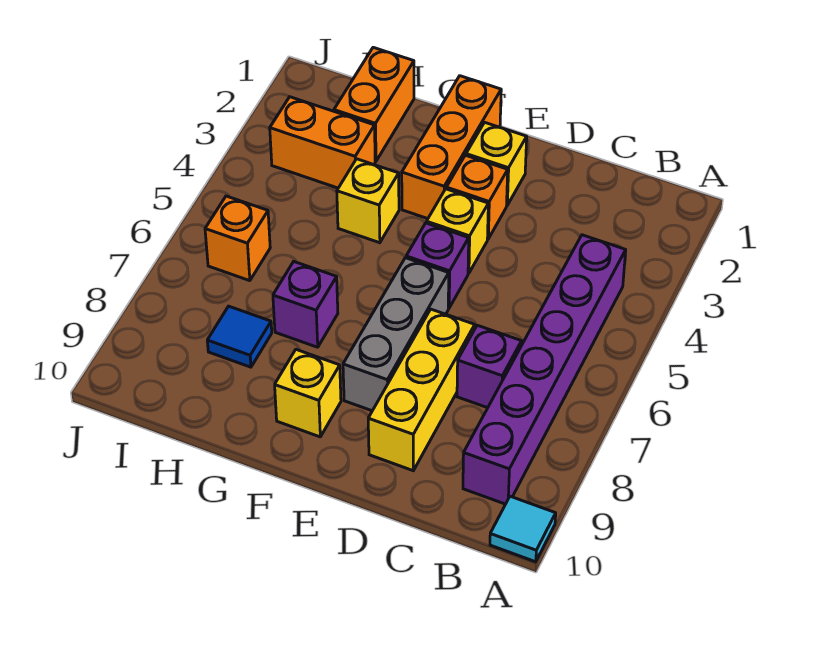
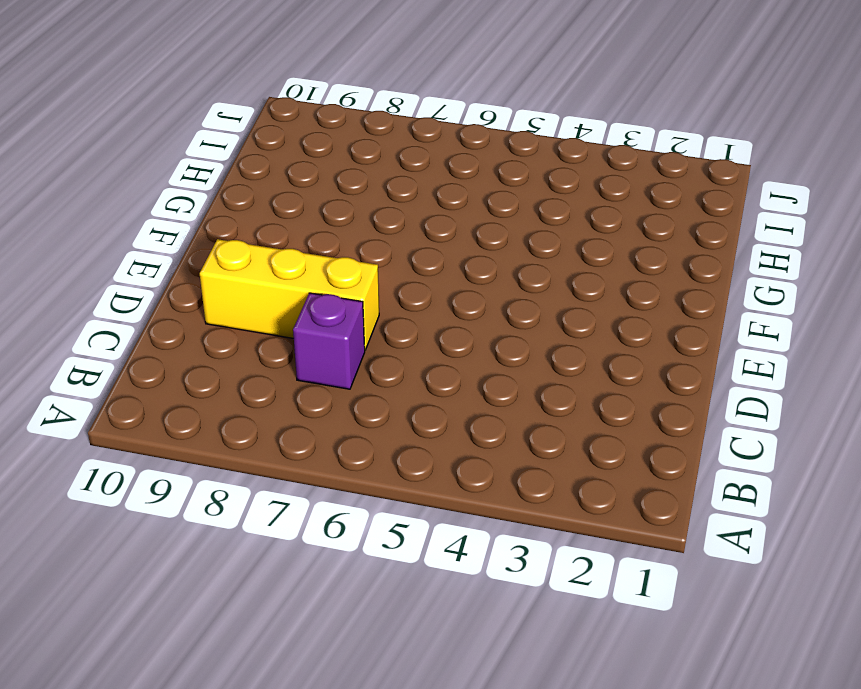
none -> cyan 1x1 tile [490,496,556,562]
none -> purple 1x6 brick [463,235,626,504]
none -> yellow 1x1 brick [466,122,527,205]

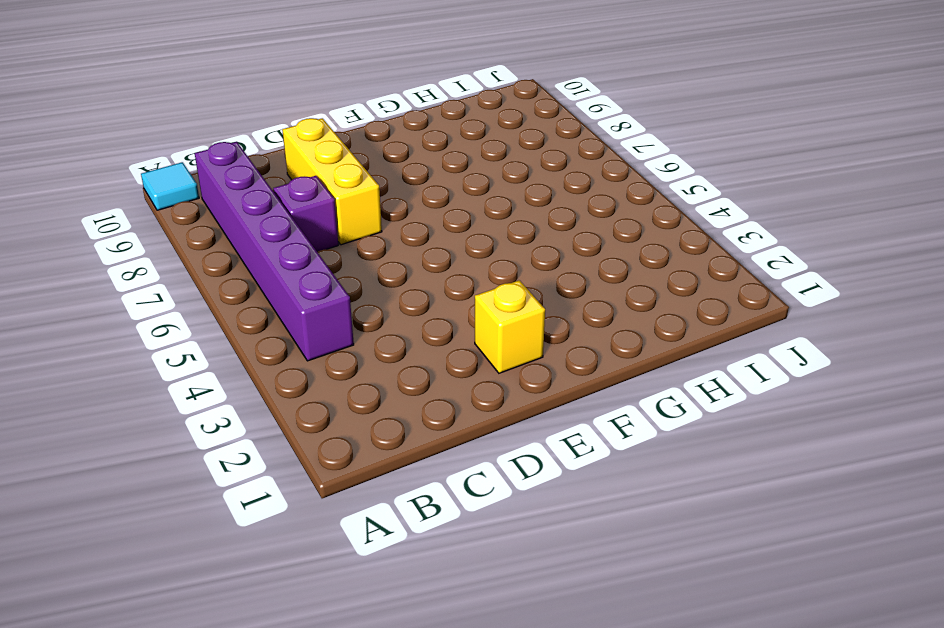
none -> orange 1x1 brick [446,155,508,239]
none -> yellow 1x1 brick [427,189,488,273]
none -> purple 1x1 brick [406,223,469,308]

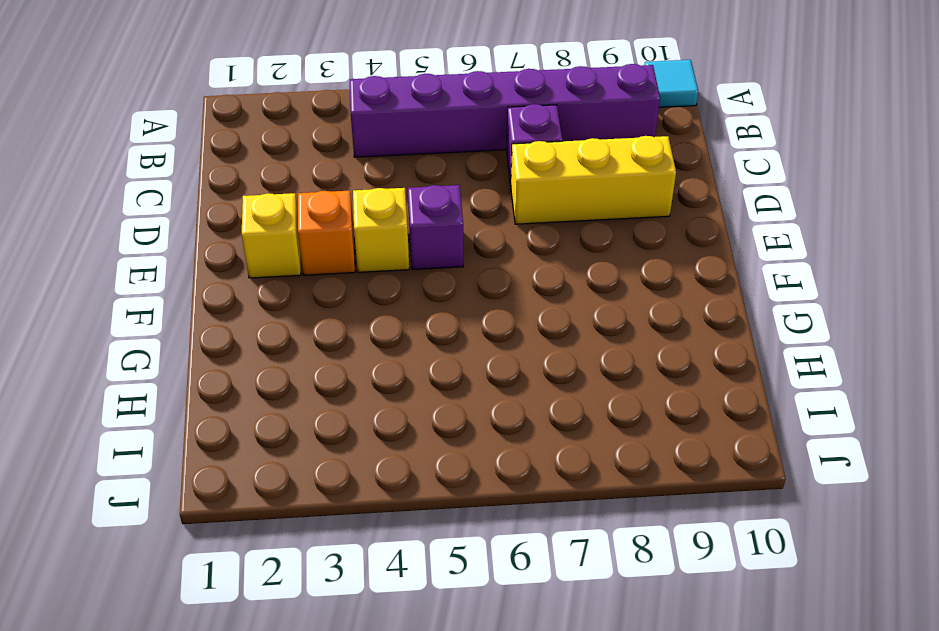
none -> grey 1x3 brick [343,258,449,411]
none -> orange 1x3 brick [402,76,501,219]
none -> yellow 1x1 brick [275,350,341,437]

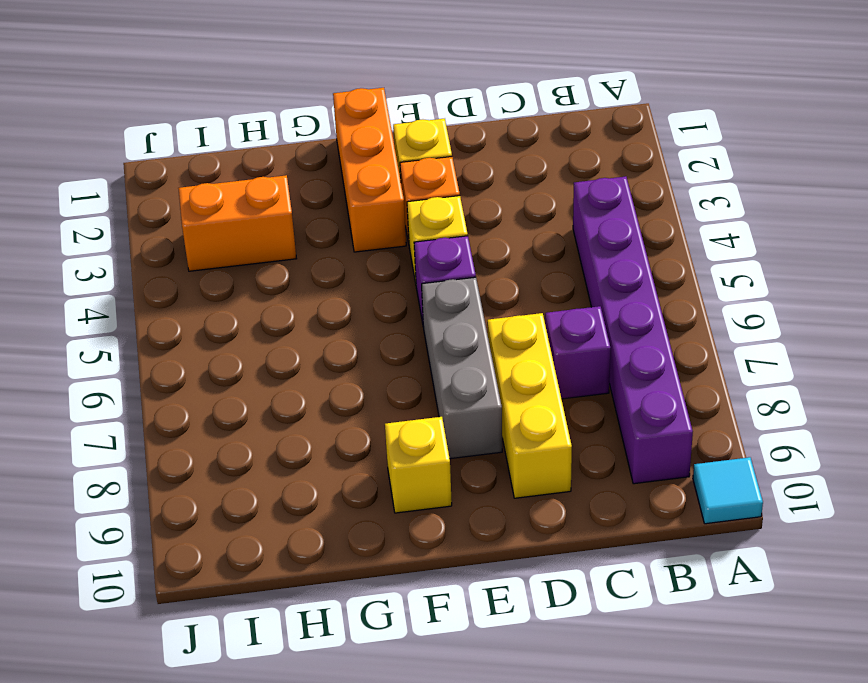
none -> yellow 1x1 brick [337,159,399,243]
none -> purple 1x1 brick [273,262,338,347]
none -> orange 1x2 brick [334,47,414,161]

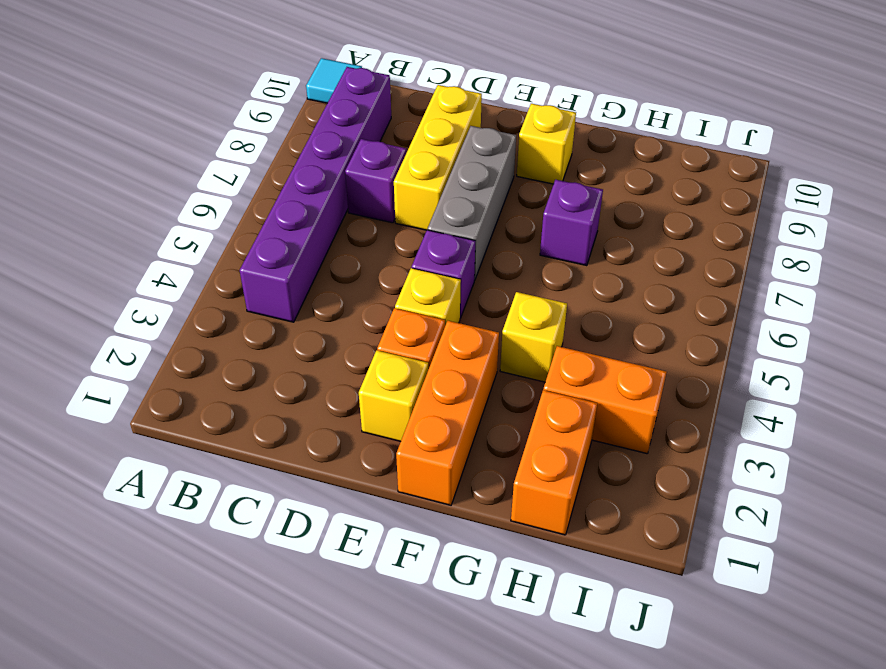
none -> blue 1x1 tile [207,306,272,367]
none -> orange 1x1 brick [205,196,270,281]

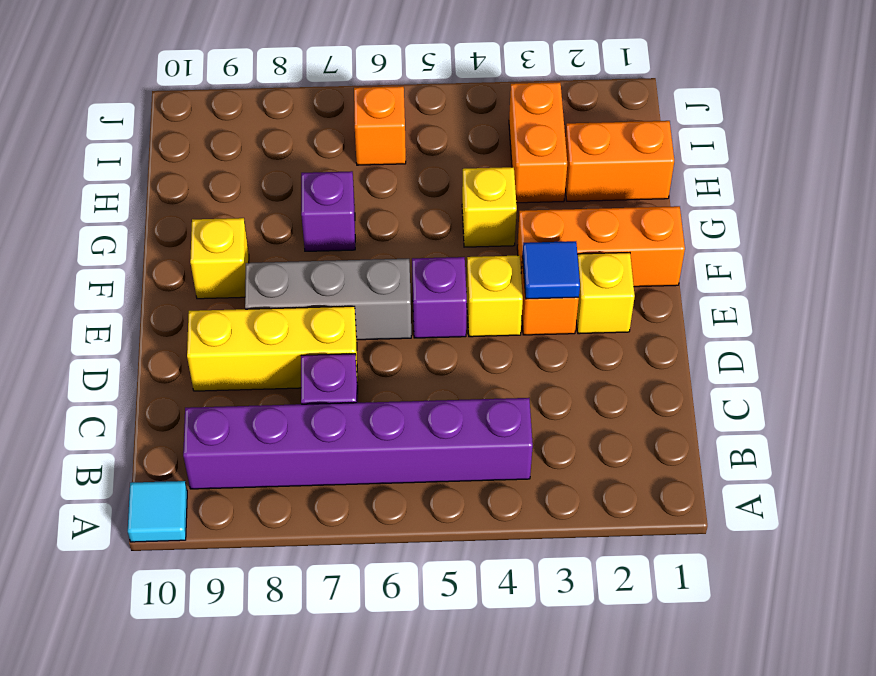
blue 1x1 tile [522,241,580,299] -> blue 1x1 tile moved to [207,306,272,367]

